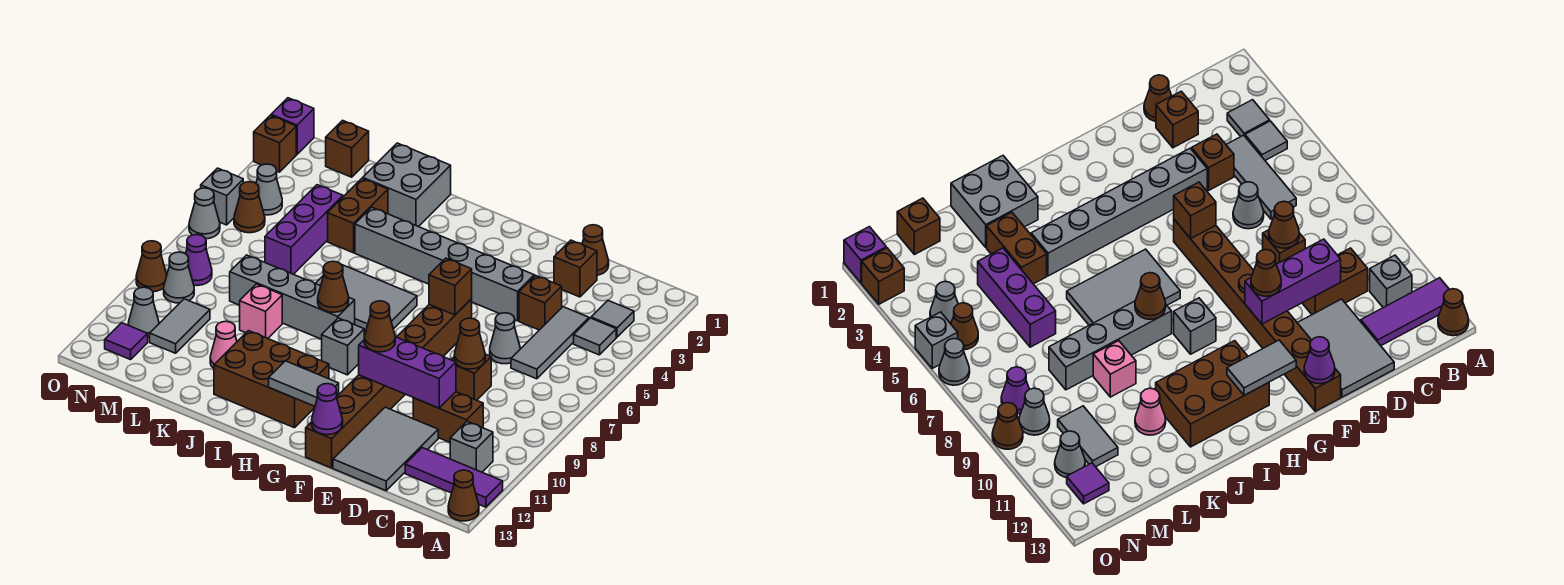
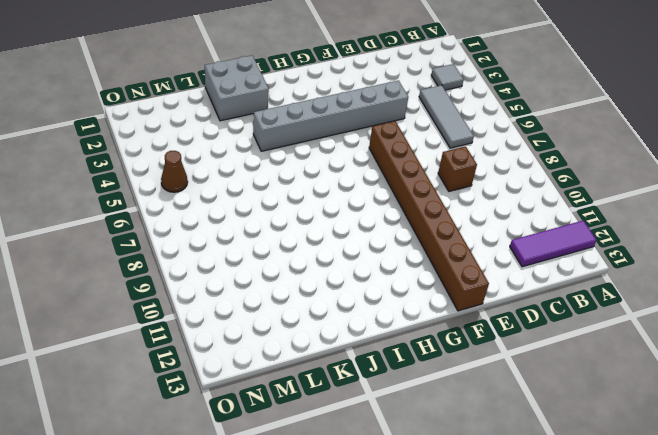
none -> brown 1x1 cone [448,470,479,521]
none -> grey 1x1 tile [574,318,616,355]
none -> grey 1x1 brick [450,422,493,472]
none -> brown 1x2 brick [413,392,483,442]

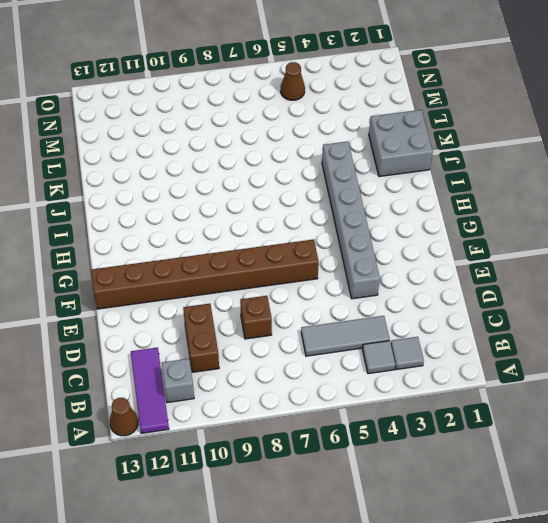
none -> brown 1x1 cone [582,225,609,275]
none -> brown 1x1 brick [554,240,597,297]
none -> brown 1x1 brick [519,275,562,330]
none -> grey 1x1 cone [490,313,520,364]

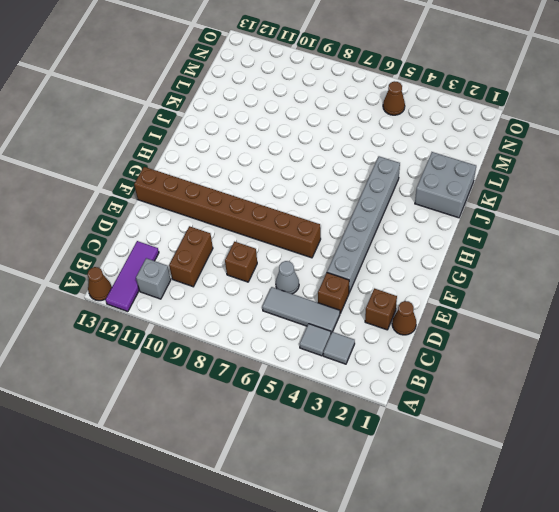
none -> grey 2x3 tile [333,407,438,491]
none -> grey 2x3 tile [316,265,417,333]
none -> grey 1x1 brick [322,318,364,375]
none -> brown 2x3 brick [214,331,329,428]

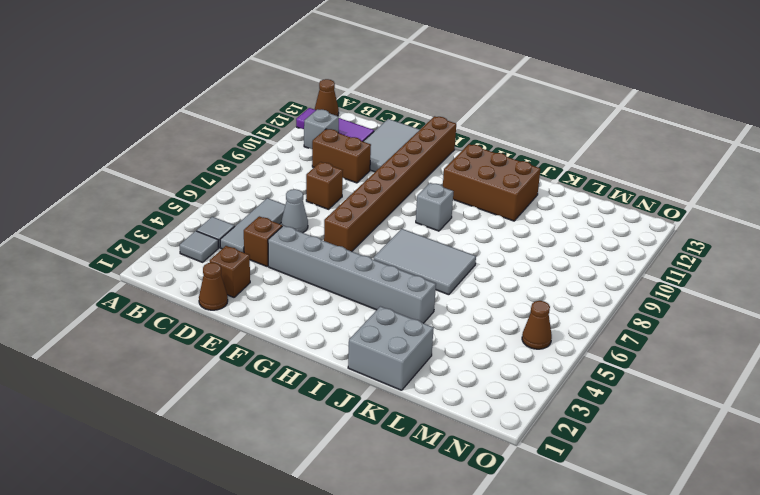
none -> grey 1x4 brick [230,255,355,339]
none -> brown 1x2 brick [328,178,388,253]
none -> pink 1x1 brick [240,284,282,338]
none -> pink 1x1 cone [210,321,237,368]

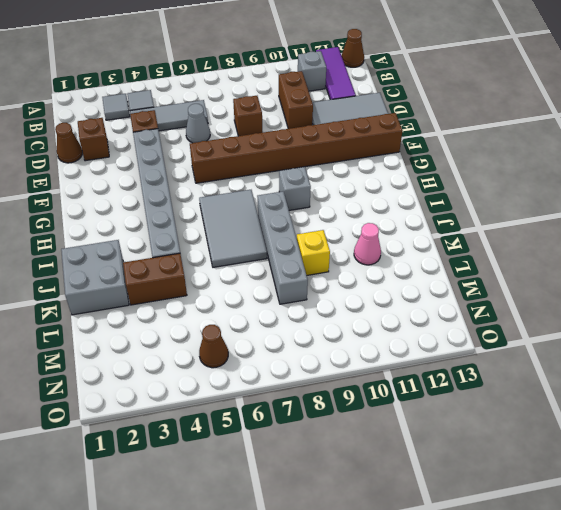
yellow 1x1 brick [297,230,330,275] -> pink 1x1 brick [240,284,282,338]
none -> brown 2x3 brick [214,331,329,428]
none -> purple 1x3 brick [265,185,343,274]
none -> brown 1x1 brick [326,120,369,177]
none -> grey 1x2 tile [150,299,210,353]

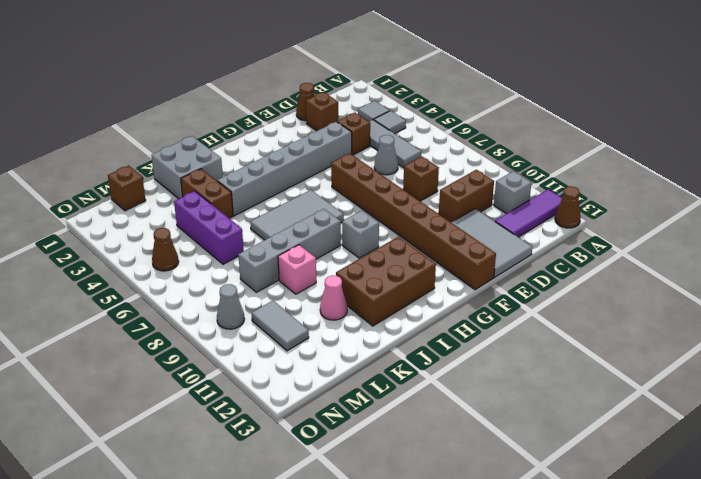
none -> grey 1x1 cone [256,164,282,215]
none -> purple 1x1 cone [186,235,212,286]
none -> grey 1x1 cone [128,287,159,338]
none -> purple 1x1 tile [105,323,148,360]

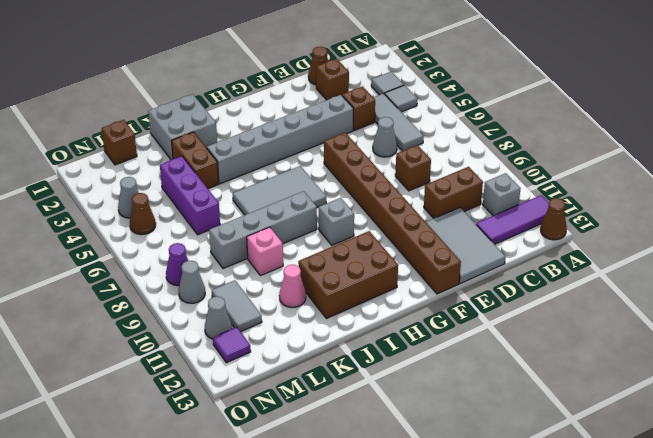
none -> purple 1x1 brick [271,98,314,154]
none -> brown 1x1 brick [254,115,296,172]
none -> grey 1x1 brick [201,168,243,225]
none -> grey 1x1 cone [189,188,220,239]

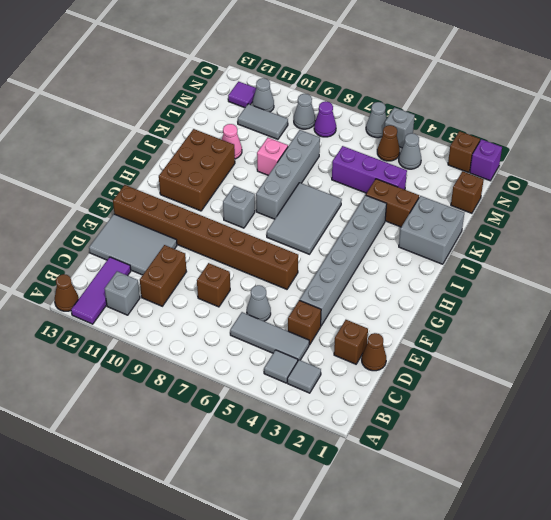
none -> brown 1x1 cone [136,241,167,292]
none -> brown 1x1 cone [454,318,485,369]
none -> purple 1x3 brick [359,337,456,408]
none -> brown 1x1 brick [429,258,472,315]

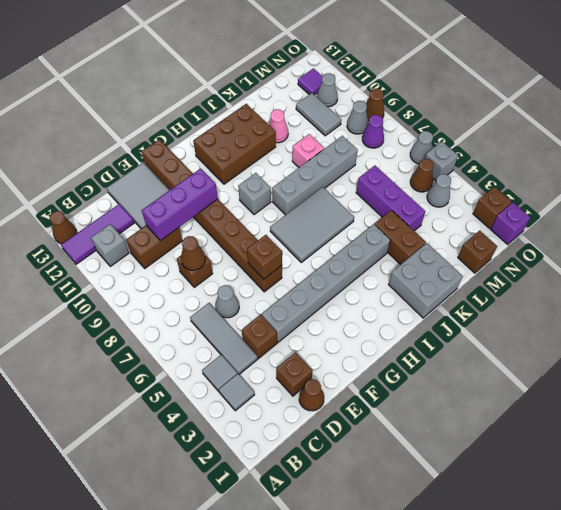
none -> purple 1x1 cone [312,384,343,435]
none -> grey 1x2 tile [269,361,339,406]
none -> brown 1x1 cone [318,261,349,312]
none -> brown 1x1 cone [364,301,395,352]

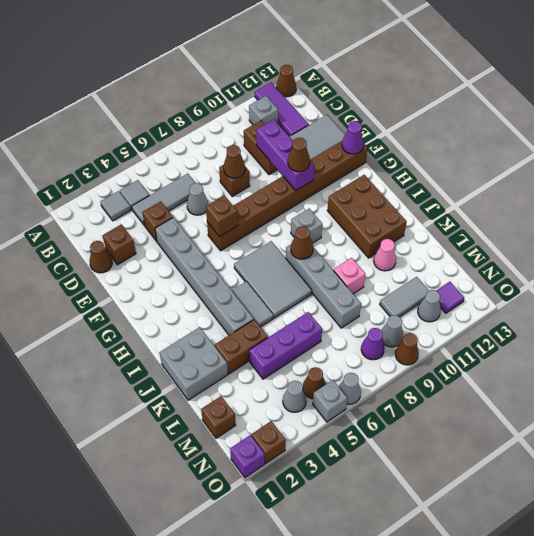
grey 1x2 tile [232,281,273,327] -> grey 1x2 tile moved to [269,361,339,406]

